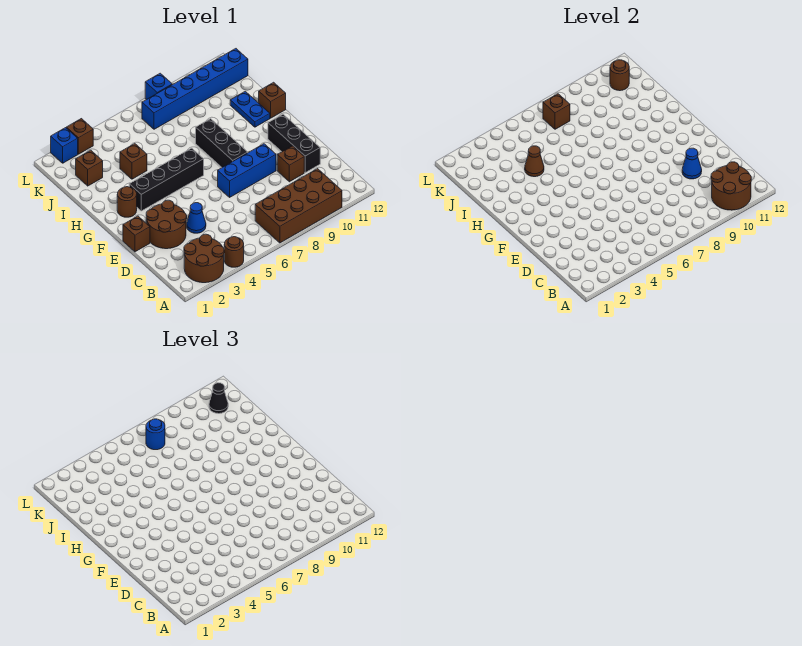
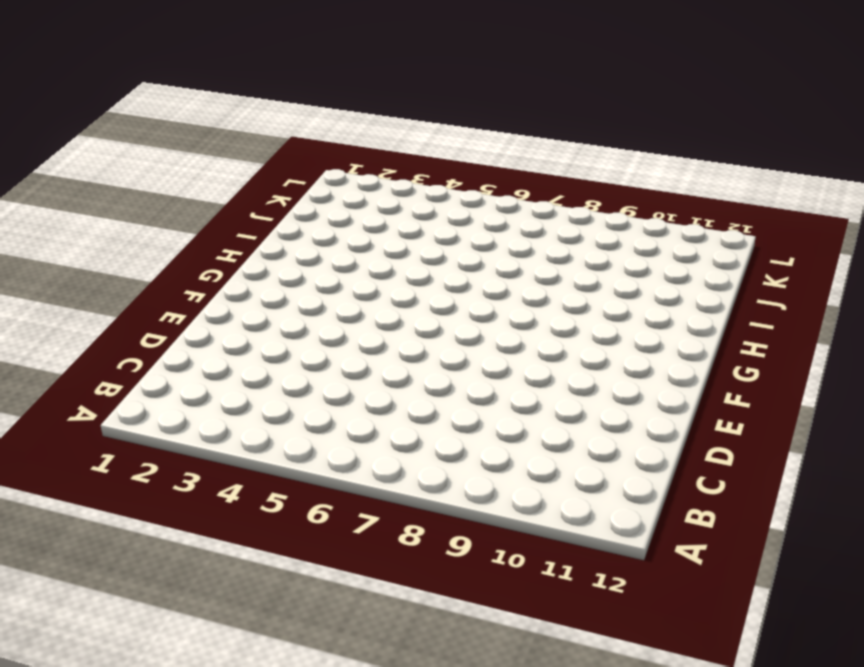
none -> brown 2x2 round brick [184,234,224,283]
none -> brown 1x1 round brick [224,237,244,267]
none -> brown 2x4 brick [255,169,342,243]

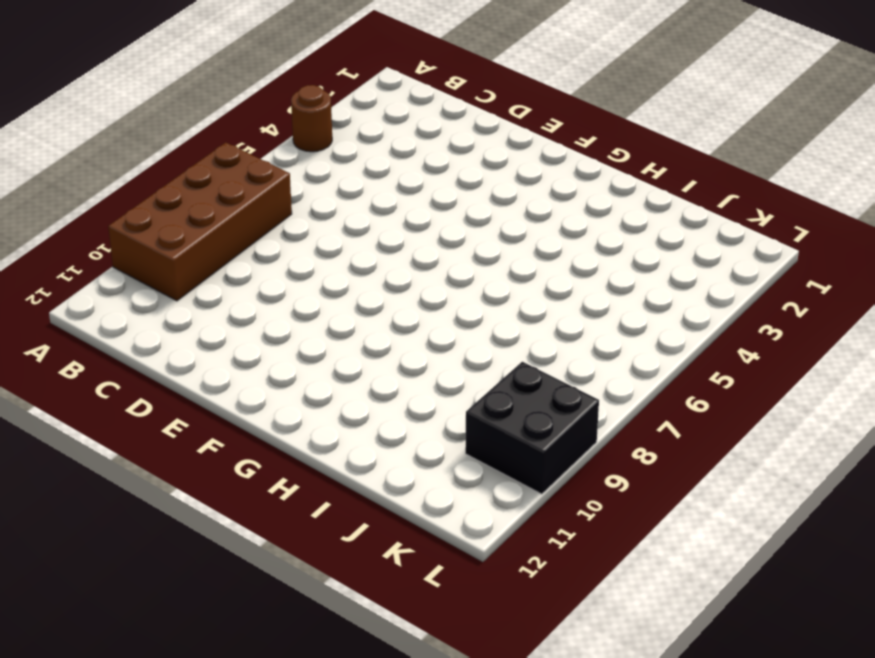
black 2x2 brick [465,362,599,494] -> blue 1x6 brick [142,49,248,129]
none -> brown 2x2 round brick [184,234,224,283]
none -> brown 2x2 round brick [146,200,187,249]
none -> blue 1x1 cone [187,203,206,233]

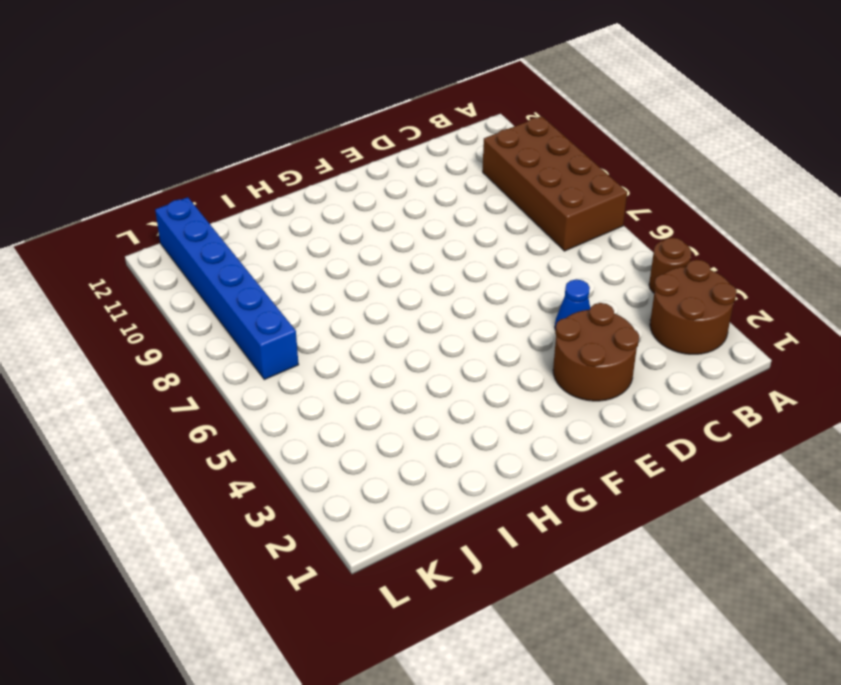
none -> brown 1x1 brick [277,146,304,182]
none -> black 1x3 brick [268,114,320,172]
none -> brown 1x1 brick [123,216,150,252]

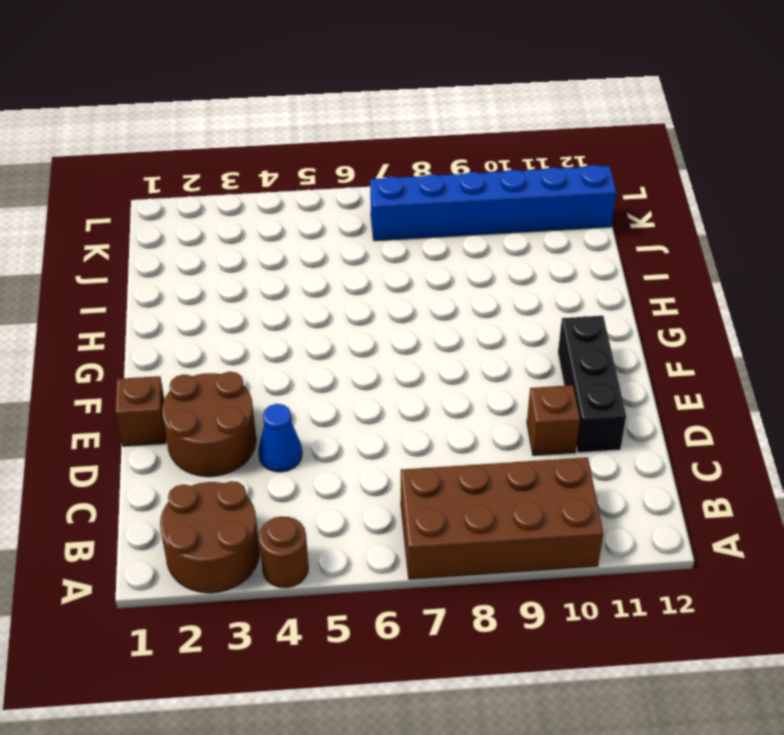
none -> blue 1x3 brick [218,144,276,197]
none -> black 1x3 brick [196,119,248,167]
none -> brown 1x1 round brick [117,187,137,217]

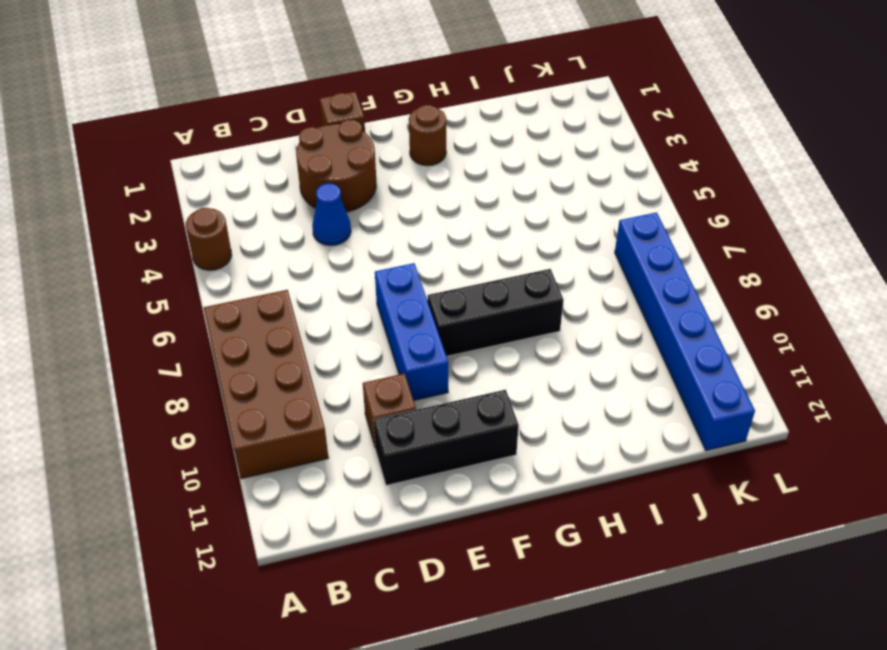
none -> brown 2x2 round brick [184,234,224,283]
none -> black 1x4 brick [129,148,204,211]
none -> blue 1x2 plate [230,91,270,127]

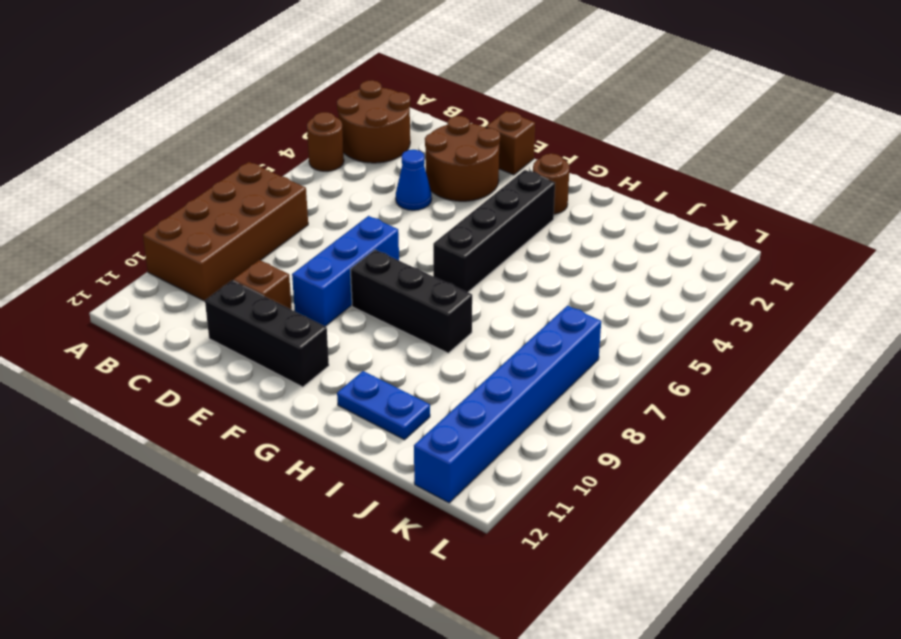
none -> brown 1x1 brick [259,82,286,118]
none -> brown 1x1 brick [120,144,147,179]
none -> brown 1x1 brick [76,150,103,186]

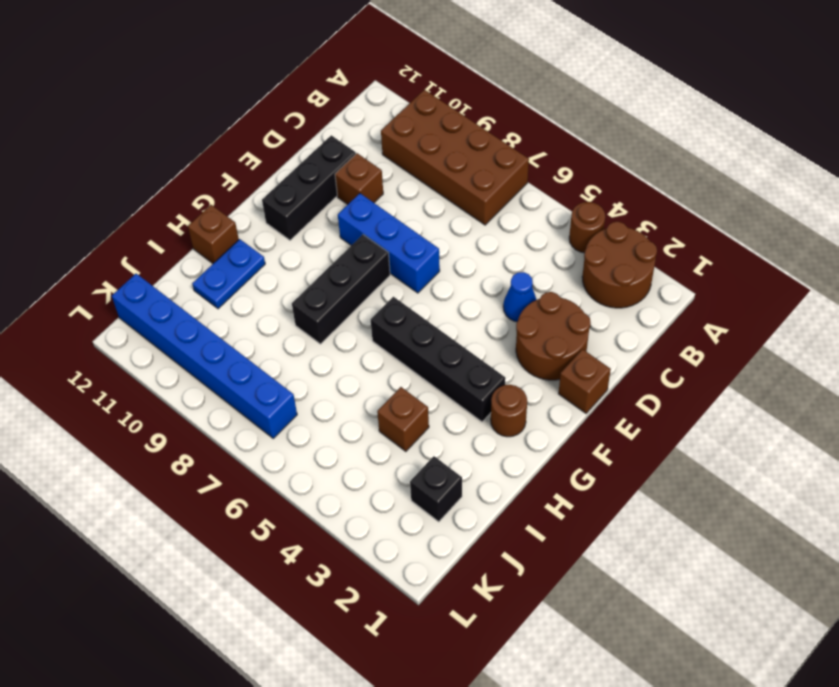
black 1x1 brick [410,456,462,522] -> brown 1x1 brick [76,150,103,186]
none -> blue 1x1 brick [51,128,78,163]
none -> brown 1x1 brick [66,119,93,154]
none -> blue 1x1 brick [145,73,172,100]

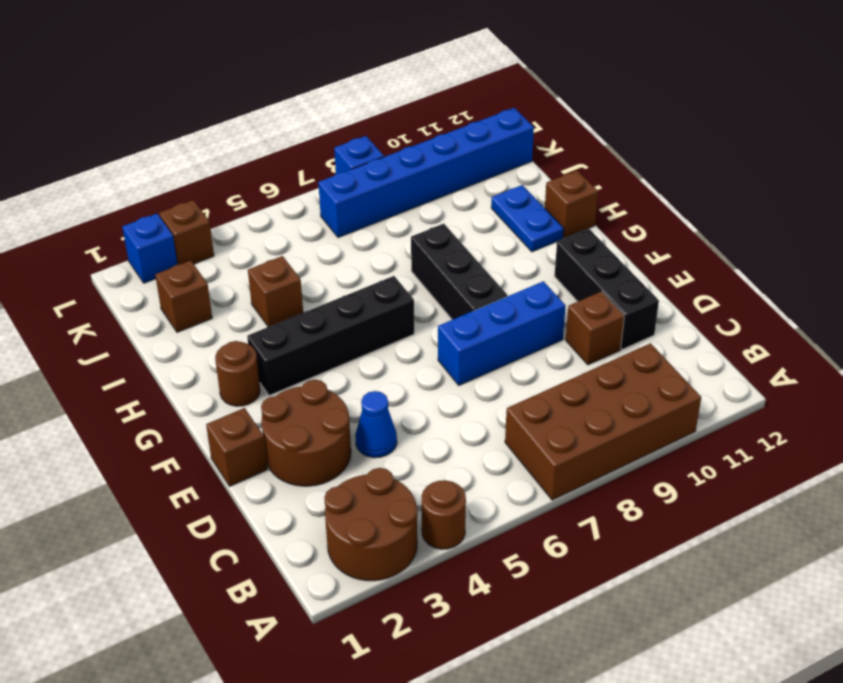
none -> brown 2x2 round brick [711,162,751,210]
none -> blue 1x1 cone [682,148,702,179]
none -> brown 1x1 cone [525,146,544,177]

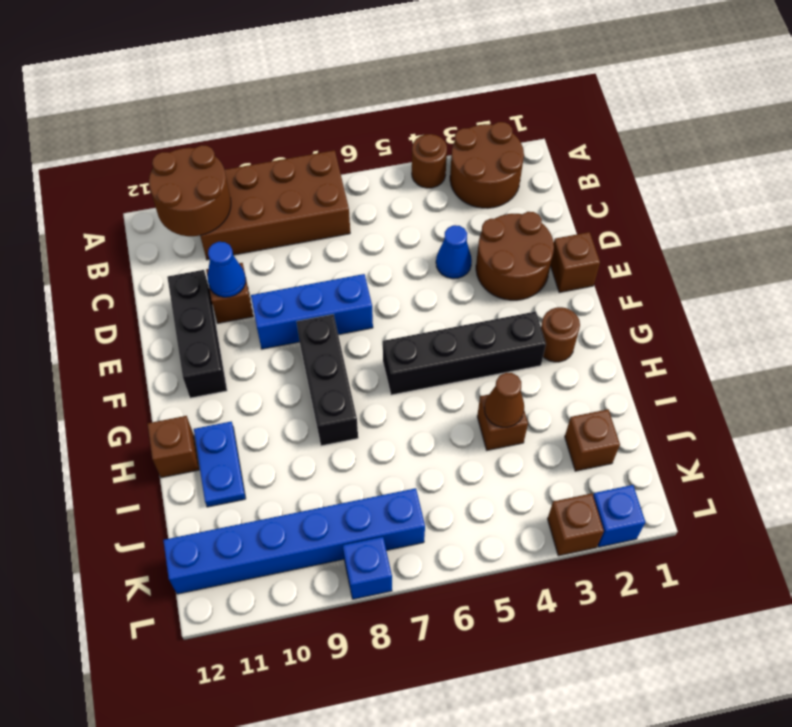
none -> brown 1x1 brick [543,94,570,129]
none -> brown 1x1 round brick [610,60,629,91]
none -> blue 1x1 round brick [146,419,165,450]

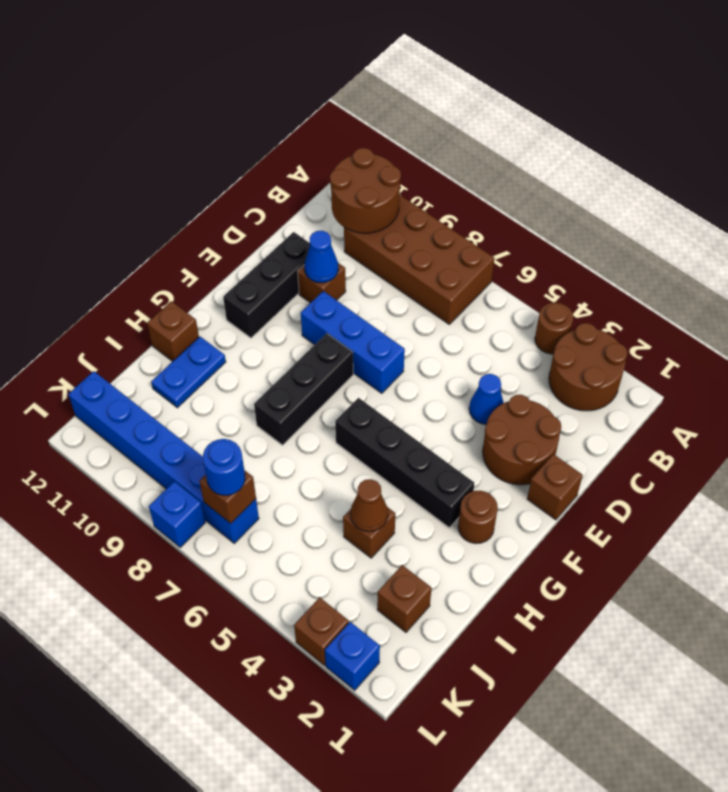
none -> brown 1x1 round brick [610,60,629,91]
none -> black 1x1 cone [209,383,228,414]

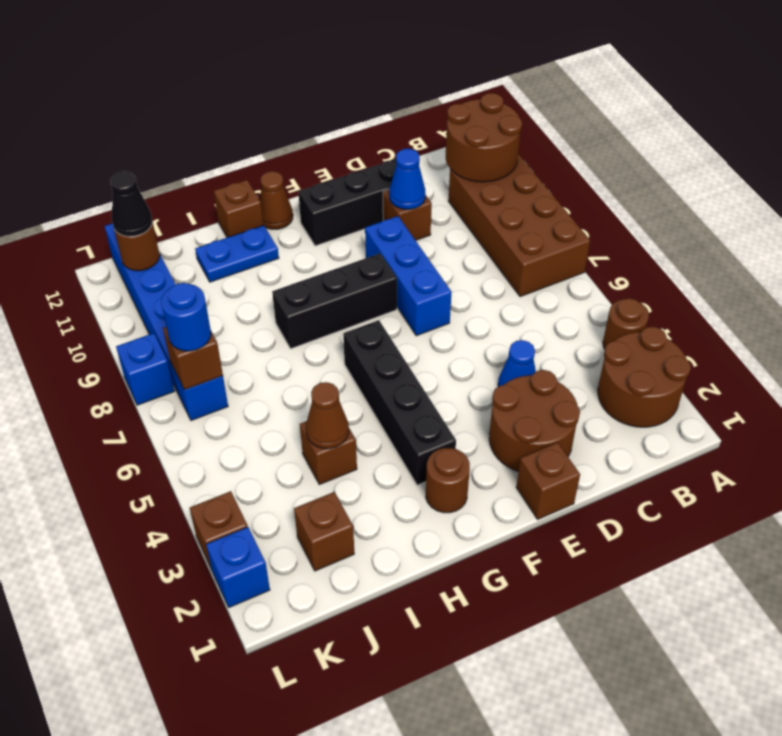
brown 1x1 cone [260,171,293,229] -> none

